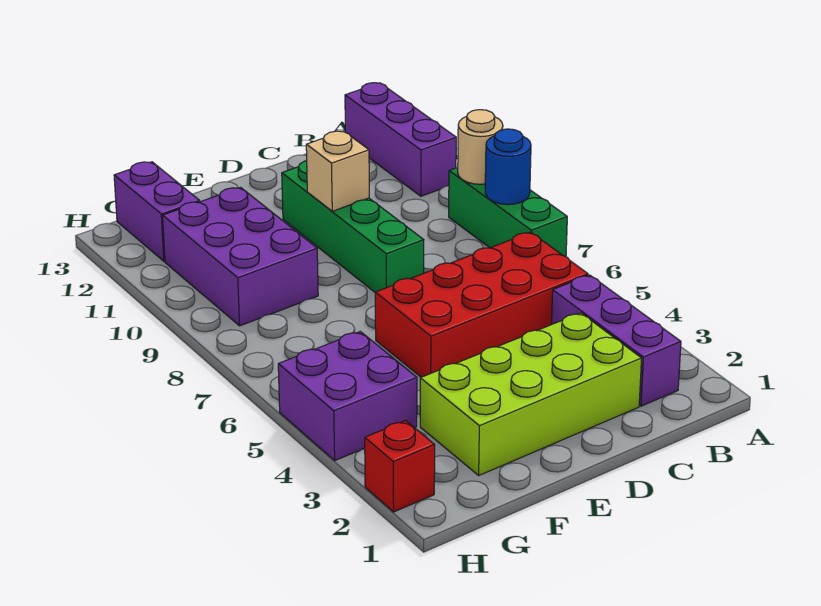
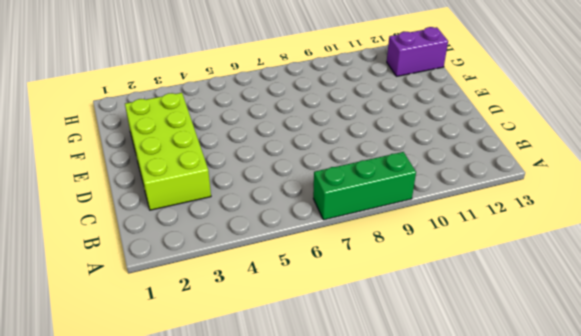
none -> purple 1x3 brick [345,83,456,196]
none -> purple 1x3 brick [552,275,681,406]
none -> red 2x4 brick [375,232,588,377]

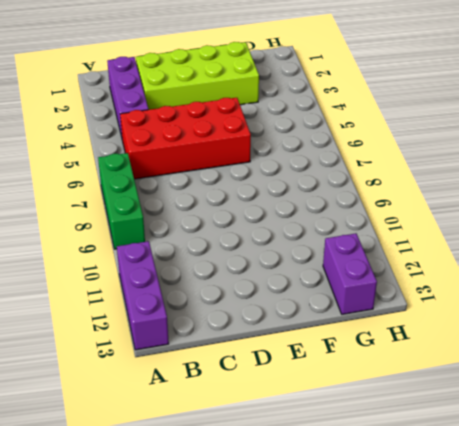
none -> green 1x4 brick [282,161,424,292]
none -> purple 2x3 brick [163,187,318,326]
none -> purple 2x2 brick [278,331,417,460]

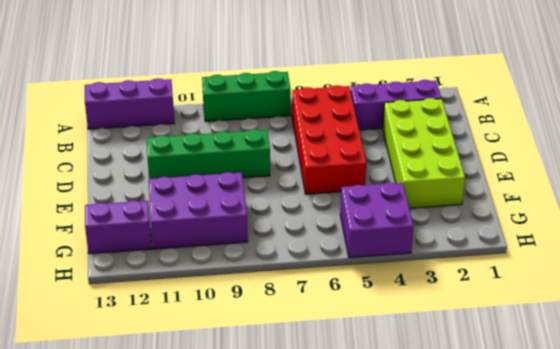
none -> red 1x1 brick [365,421,435,512]
none -> blue 1x1 round brick [485,129,531,205]
none -> tan 1x1 round brick [458,110,503,184]

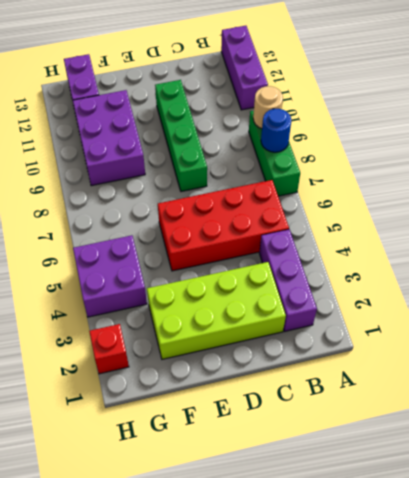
none -> tan 1x1 brick [306,131,369,211]

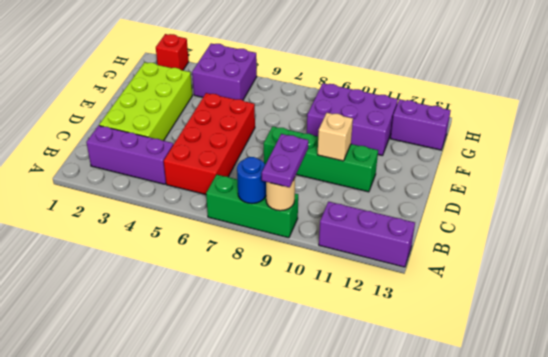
purple 1x2 plate [262,134,308,187] -> none

